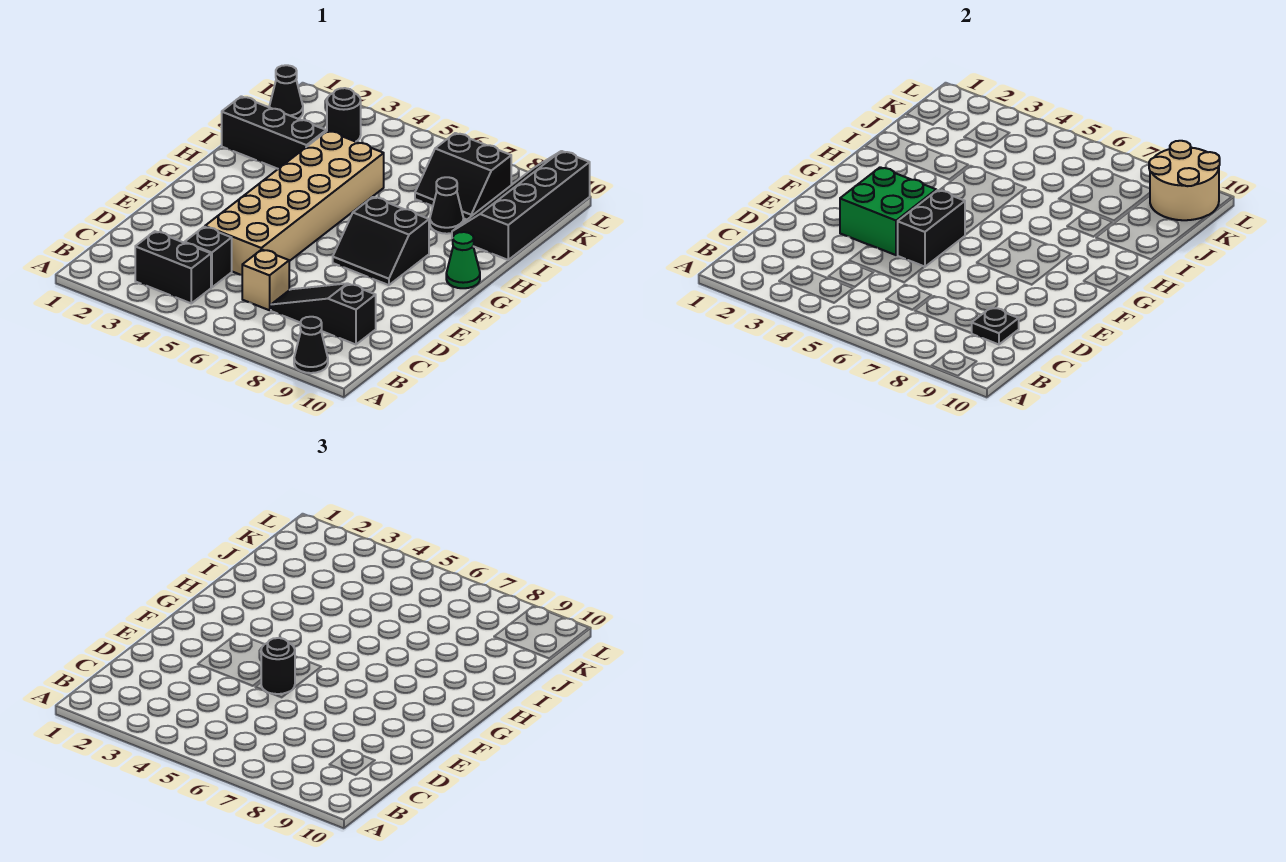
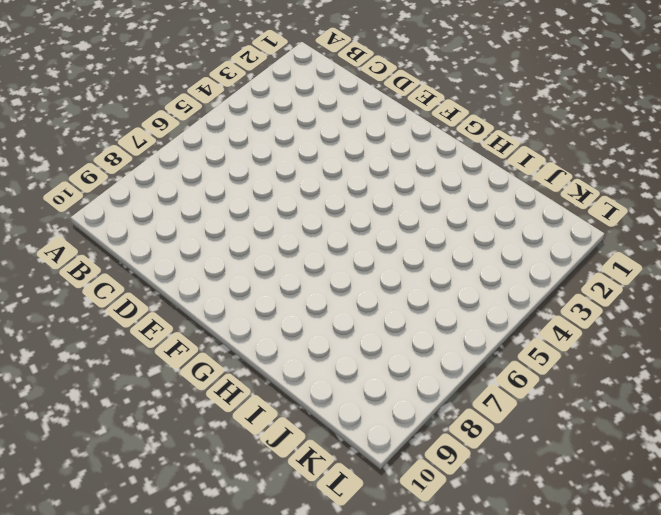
none -> black 1x1 cone [294,317,328,373]
none -> black 1x2 brick [135,231,211,303]
none -> black 1x1 brick [185,227,232,287]

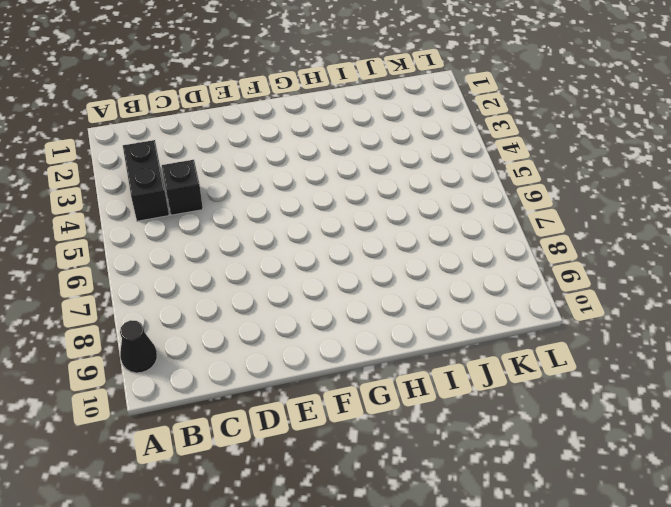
none -> tan 1x1 brick [242,250,289,310]
none -> black 1x3 slope [271,283,376,345]
none -> tan 2x6 brick [205,131,384,275]

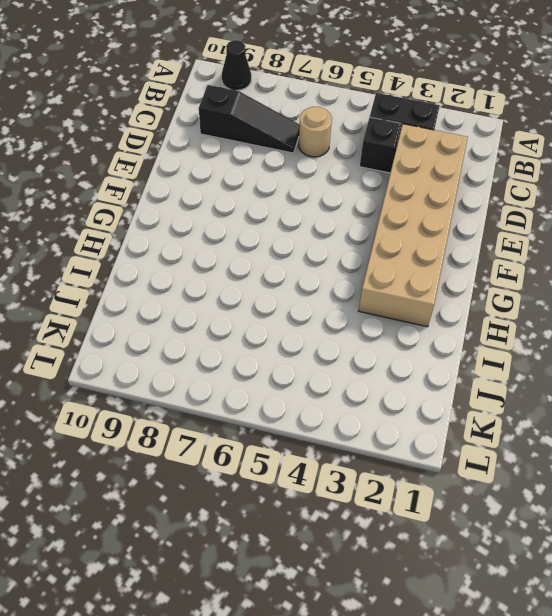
tan 2x6 brick [359,124,468,327] -> tan 2x6 brick moved to [205,131,384,275]
tan 1x1 round brick [299,107,332,157] -> tan 1x1 brick [242,250,289,310]
none -> black 2x2 slope [333,197,429,285]
none -> green 1x1 cone [446,232,480,288]
none -> black 1x3 brick [222,96,326,169]

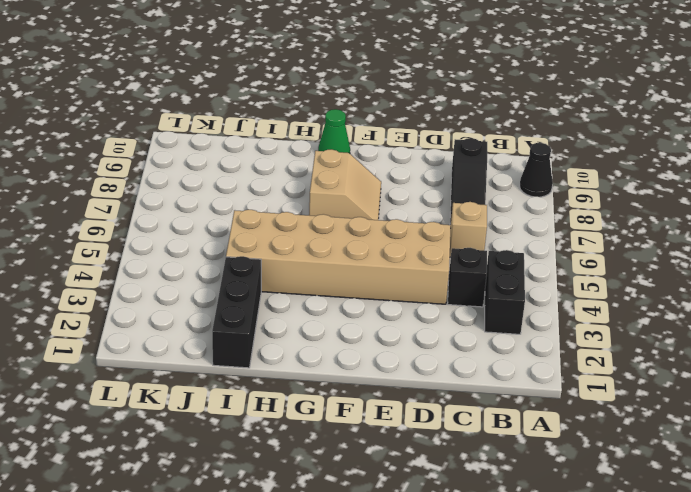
tan 2x2 slope [309,149,381,220] -> black 2x2 slope [333,197,429,285]
none -> black 1x1 cone [430,177,464,234]
none -> black 2x4 slope [452,151,590,260]
none -> black 2x2 slope [415,133,511,219]

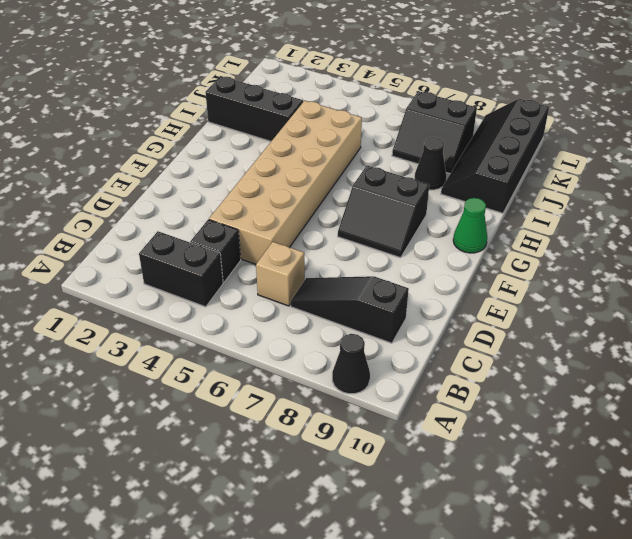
none -> black 1x1 cone [269,65,303,119]
none -> black 1x1 round brick [327,88,361,142]
none -> black 1x1 plate [972,307,1019,345]

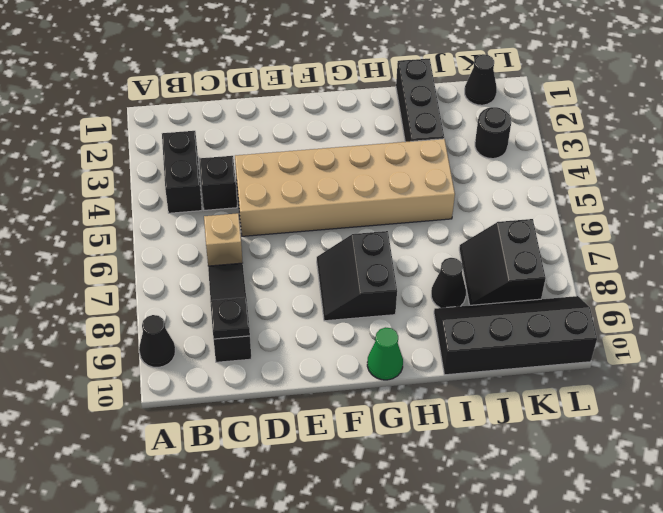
none -> green 2x2 brick [840,167,936,255]
none -> black 1x2 brick [898,190,965,267]
none -> tan 2x2 round brick [1149,141,1220,220]

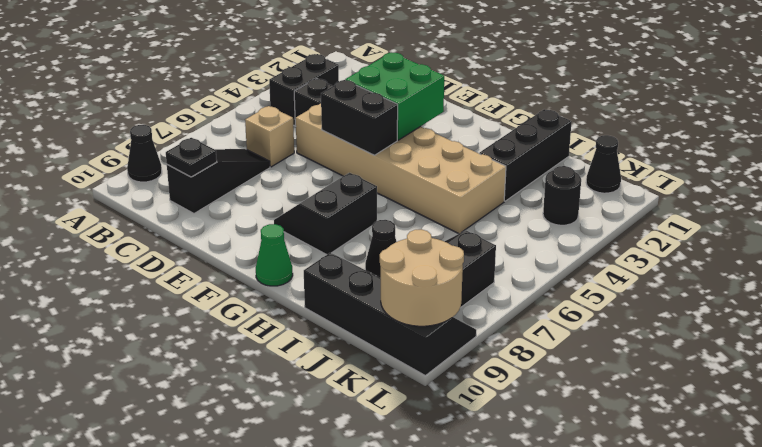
none -> black 1x1 round brick [261,638,295,694]

